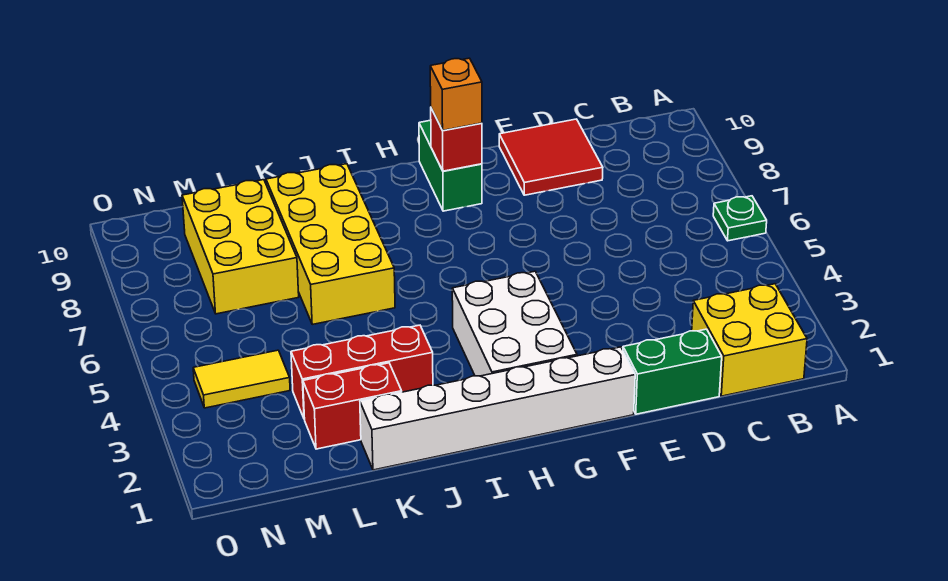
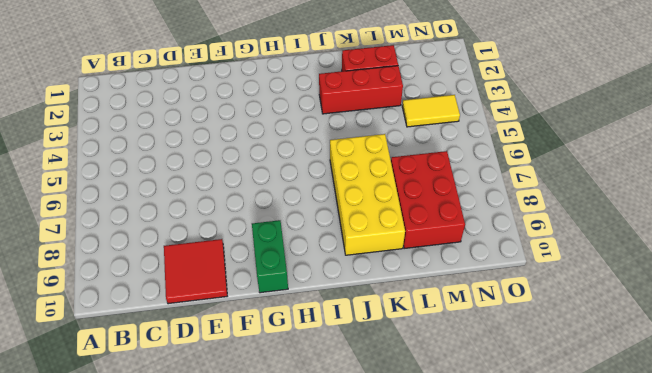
red 2x3 brick [391,151,465,249] -> yellow 2x3 brick [182,180,299,314]
none -> green 1x1 plate [713,196,767,241]
none -> yellow 2x2 brick [692,284,807,396]
none -> green 1x2 brick [623,329,722,414]

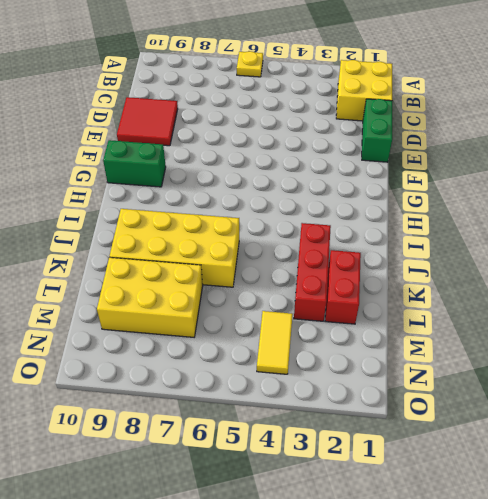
yellow 1x1 plate [237,51,263,77] -> green 1x1 plate [713,196,767,241]
none -> white 1x6 brick [360,347,635,470]
none -> white 2x3 brick [452,271,577,376]
none -> red 1x1 brick [431,108,482,171]

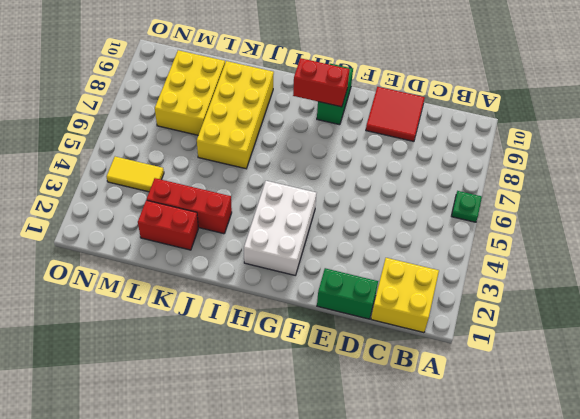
red 1x2 brick [293,58,349,107] -> red 1x1 brick [431,108,482,171]
none -> white 1x6 brick [360,347,635,470]
none -> orange 1x1 brick [430,58,482,130]

